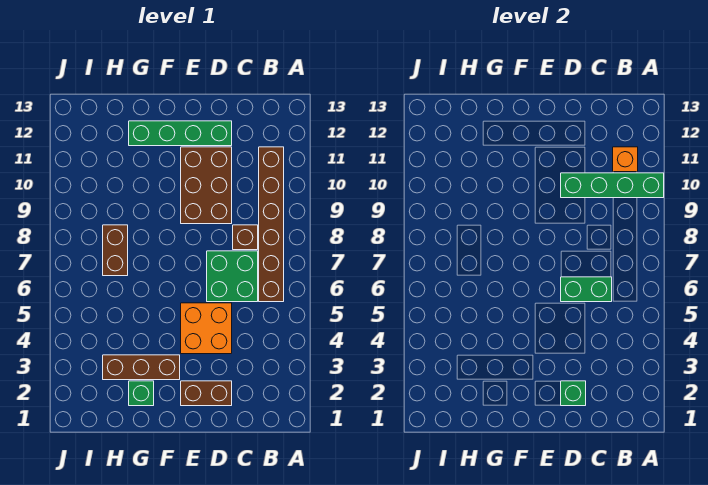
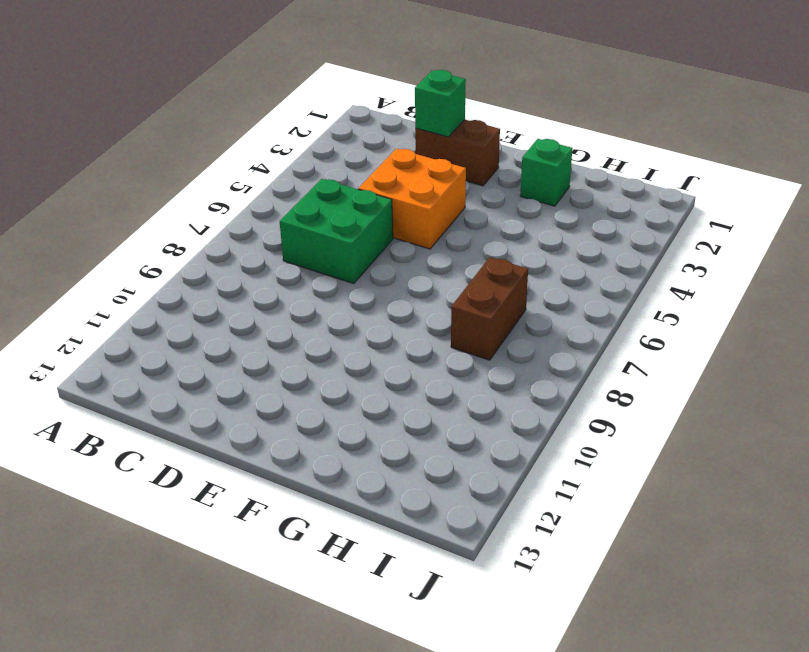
none -> brown 1x6 brick [259,147,284,302]
none -> brown 1x1 brick [233,225,258,250]
none -> brown 2x3 brick [181,147,232,224]

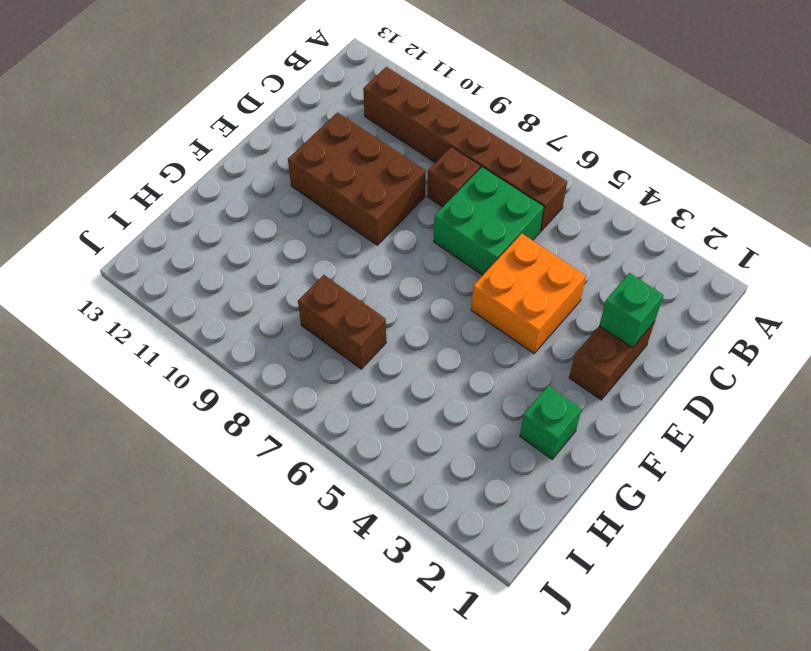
none -> green 1x4 brick [129,121,232,146]
none -> brown 1x3 brick [103,355,180,380]
none -> green 1x4 brick [561,173,664,198]

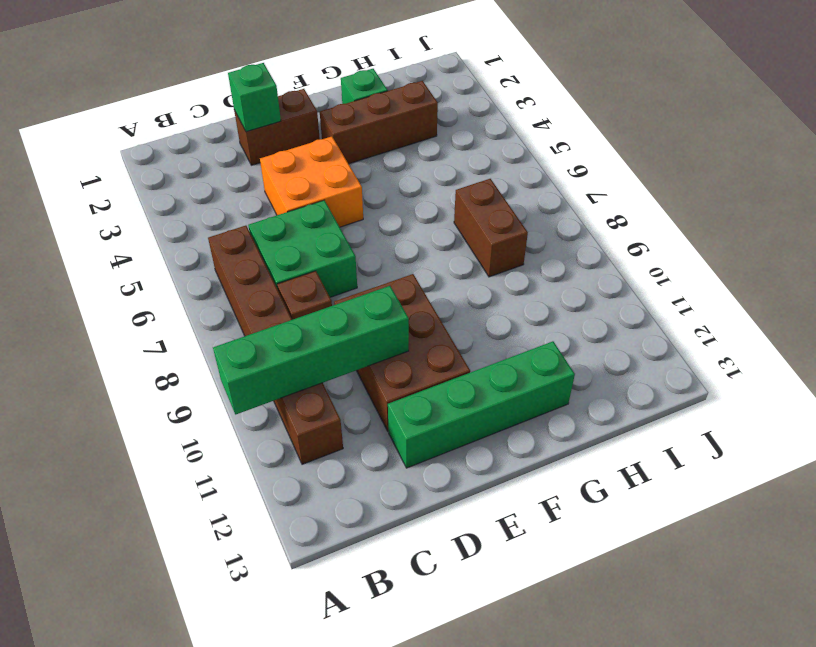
none -> orange 1x1 brick [613,147,638,172]
none -> green 1x2 brick [561,277,612,302]

